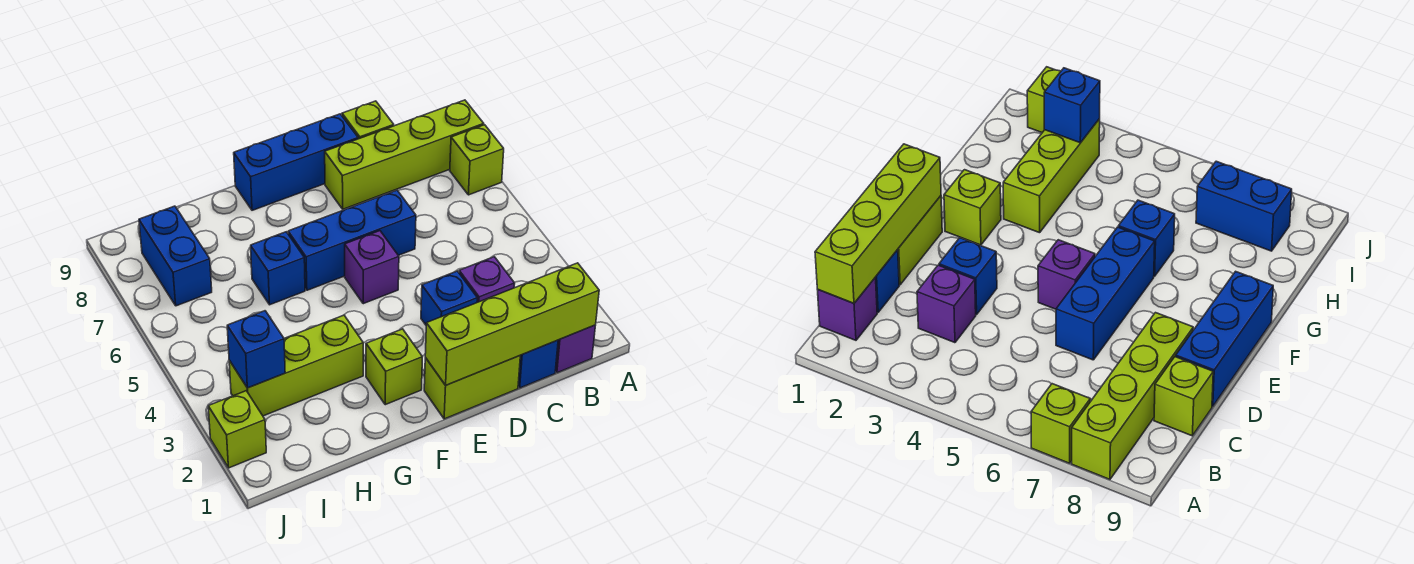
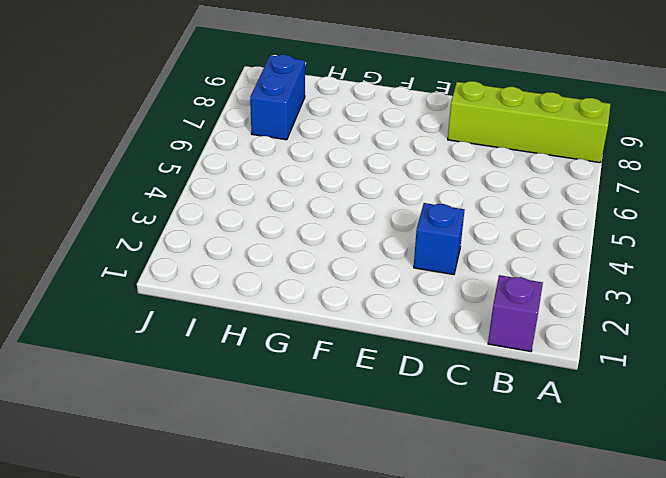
none -> lime 1x1 brick [450,125,504,195]
none -> blue 1x1 brick [518,340,558,388]
none -> purple 1x1 brick [459,257,515,302]

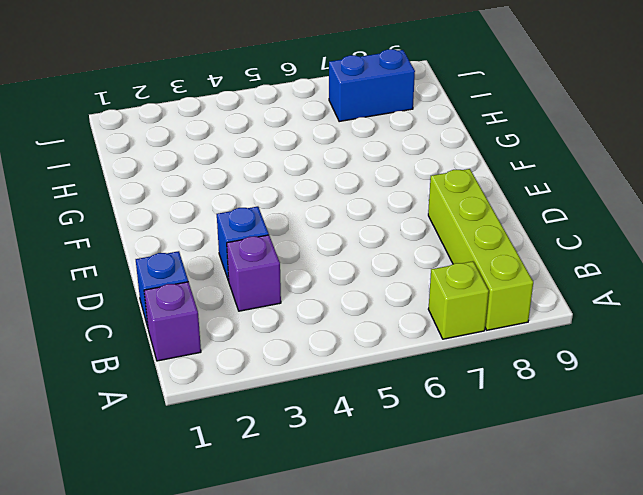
none -> lime 1x1 brick [342,101,394,139]
none -> lime 1x2 brick [424,356,520,419]
none -> blue 1x3 brick [288,190,416,290]

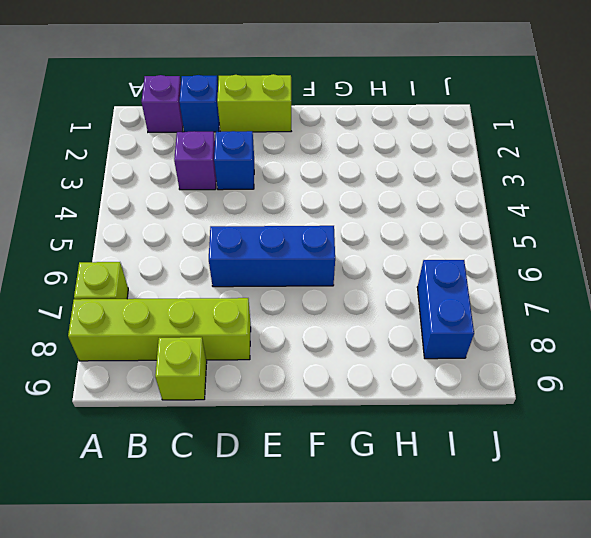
none -> blue 1x3 brick [234,114,358,210]
none -> purple 1x1 brick [345,231,399,304]
none -> lime 1x1 brick [366,329,422,405]

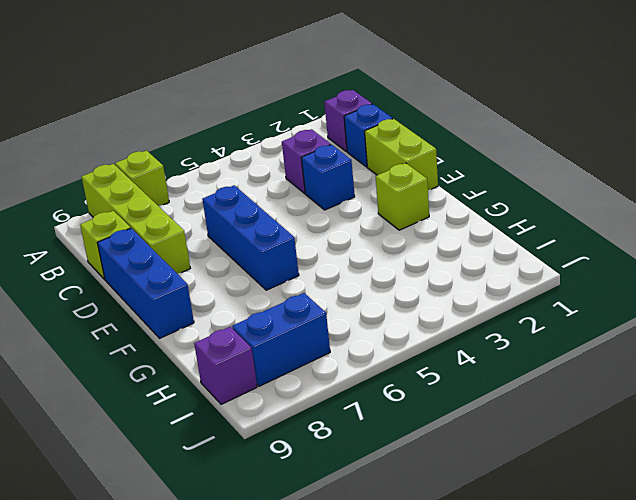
purple 1x1 brick [194,327,257,404] -> purple 1x1 brick moved to [345,231,399,304]
none -> lime 1x3 brick [229,315,363,416]
none -> blue 1x1 brick [251,232,305,305]
none -> lime 1x1 brick [208,391,266,468]

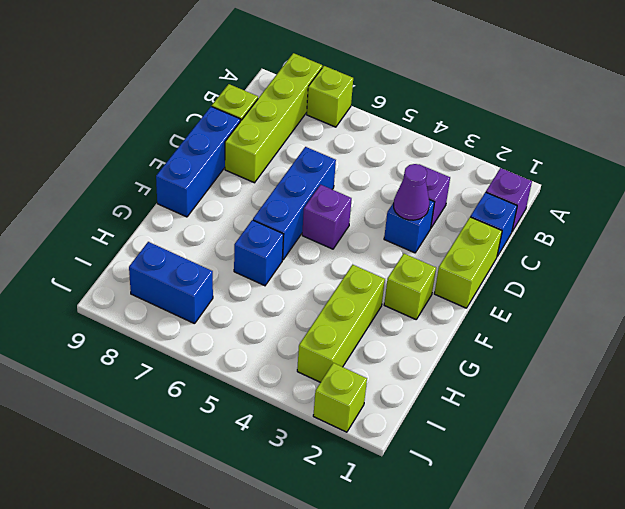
purple 1x1 cone [394,164,429,220] -> none
none -> lime 1x4 brick [425,263,599,385]
none -> blue 1x1 brick [227,311,285,388]

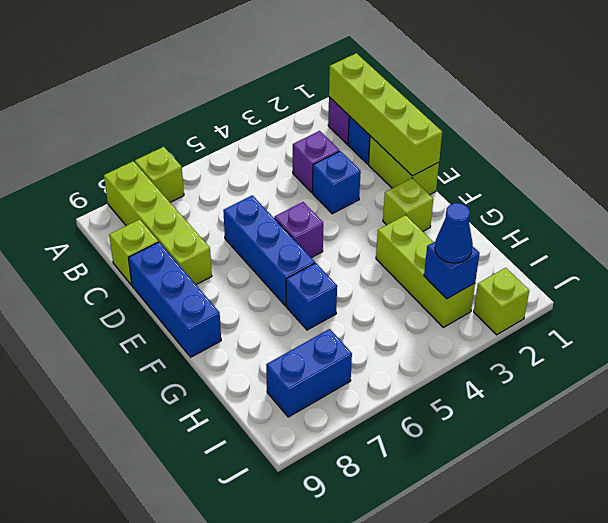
blue 1x1 cone [435,203,473,263] -> none

